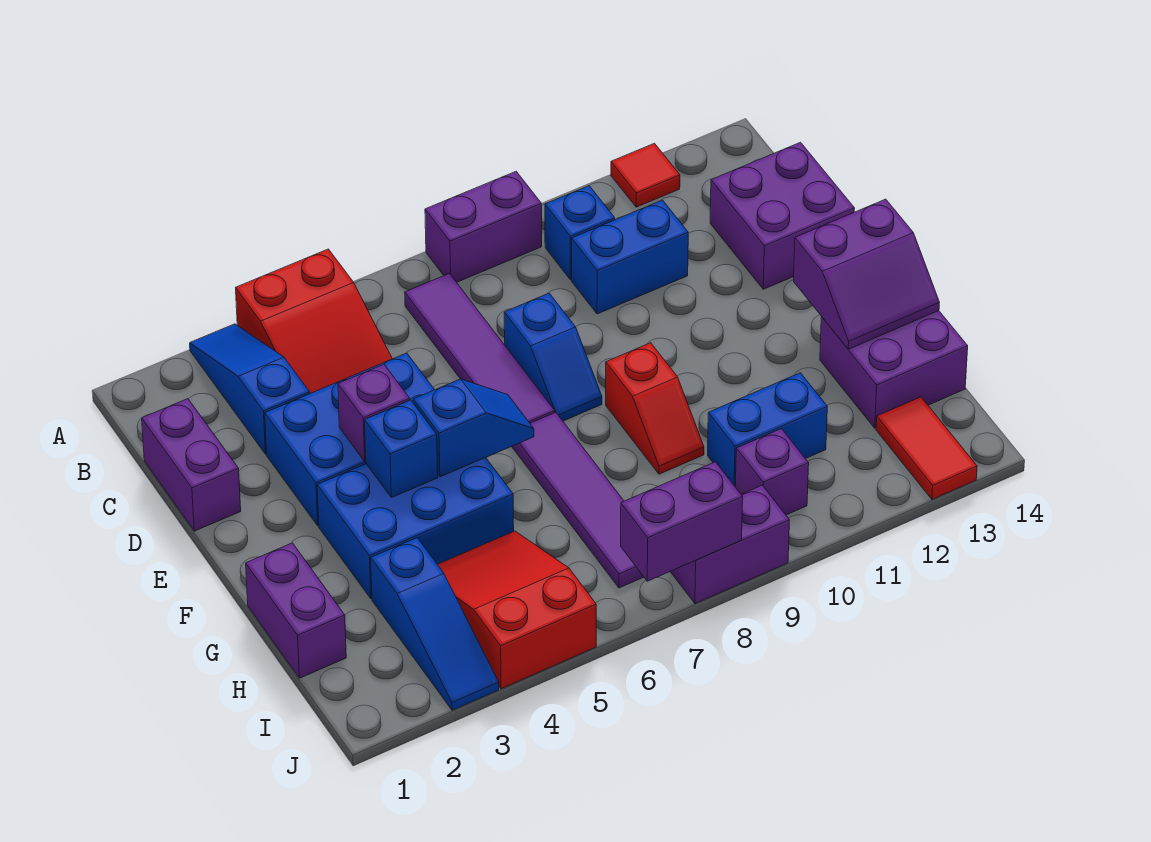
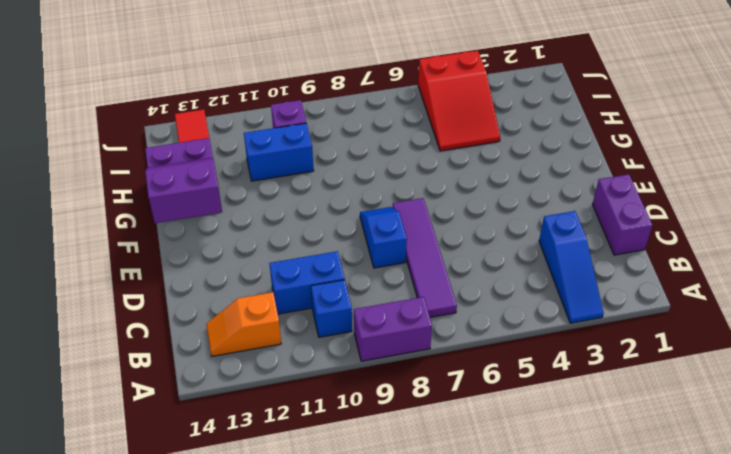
orange 1x2 slope [206,292,281,356] -> none
none -> red 2x3 slope [236,249,392,393]
none -> red 1x1 tile [611,143,680,207]
none -> purple 2x2 brick [710,142,855,289]

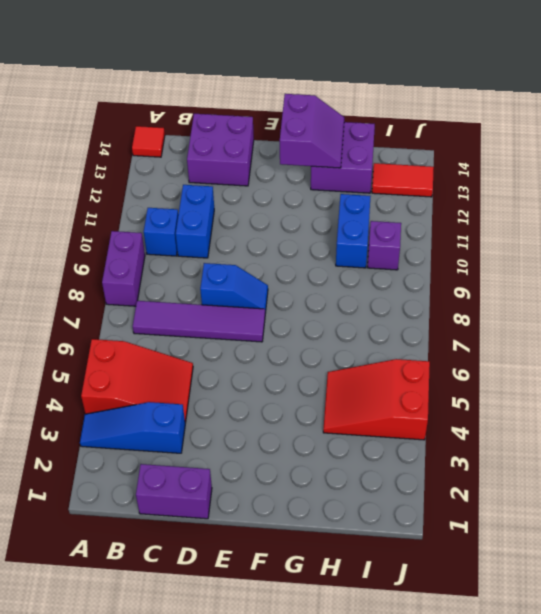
red 1x1 tile [132,126,165,157] -> red 1x1 tile moved to [611,143,680,207]
none -> blue 2x3 brick [265,353,434,526]
none -> blue 2x3 brick [317,458,514,599]
none -> purple 1x4 tile [512,412,644,588]

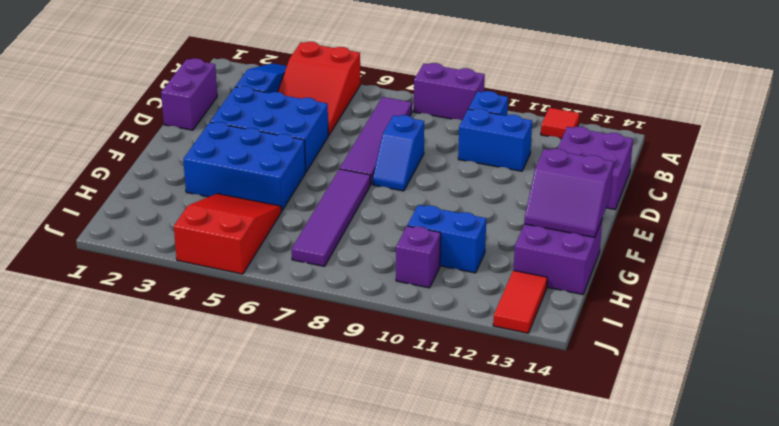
none -> red 1x2 slope [606,343,704,474]
none -> purple 1x2 brick [246,543,346,678]
none -> blue 1x3 slope [371,538,499,710]

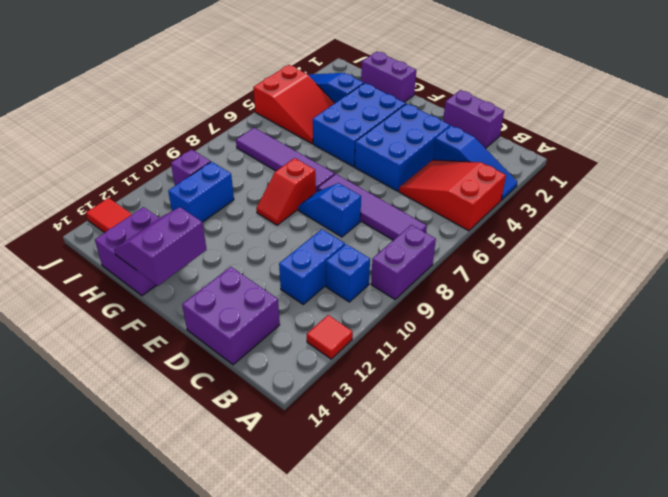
red 1x2 slope [256,158,316,225] -> red 1x2 slope turned to [606,343,704,474]
none -> purple 1x2 brick [670,485,789,604]
none -> purple 1x1 brick [338,364,410,461]
none -> blue 1x1 brick [365,400,438,498]

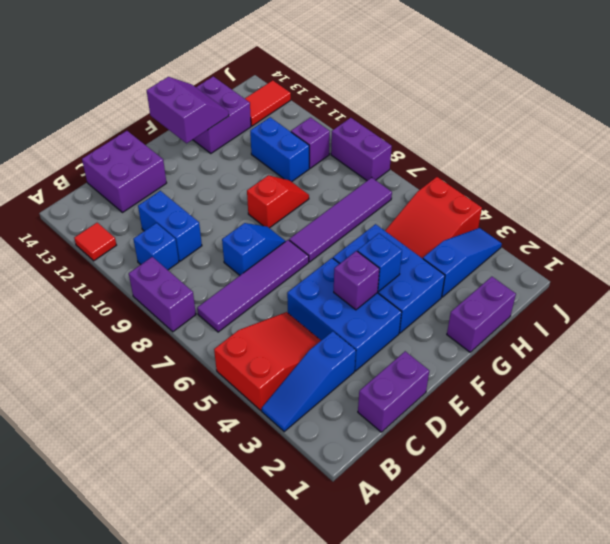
none -> blue 1x2 slope [413,379,534,477]
none -> purple 1x2 brick [621,462,743,581]

